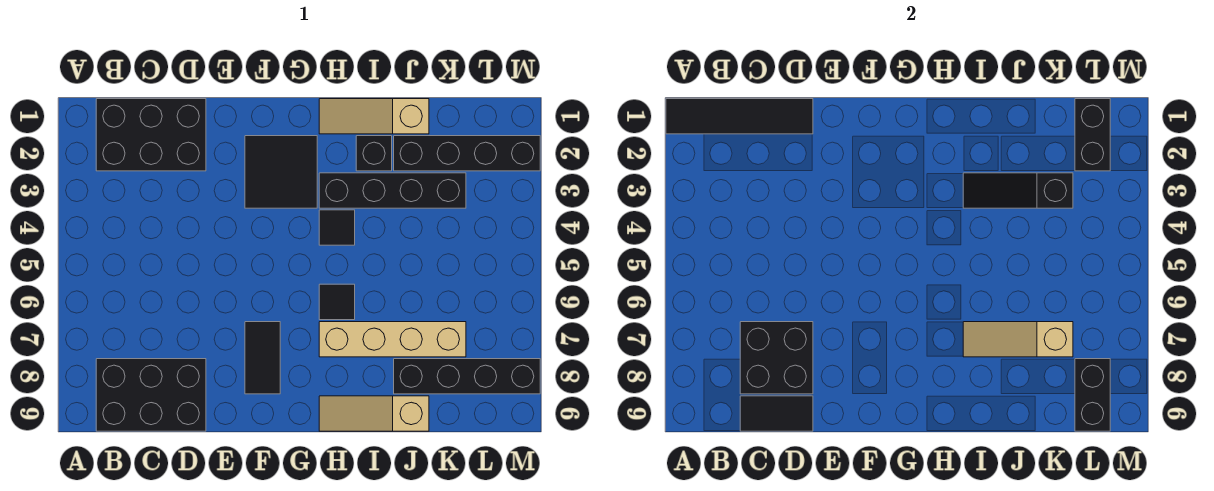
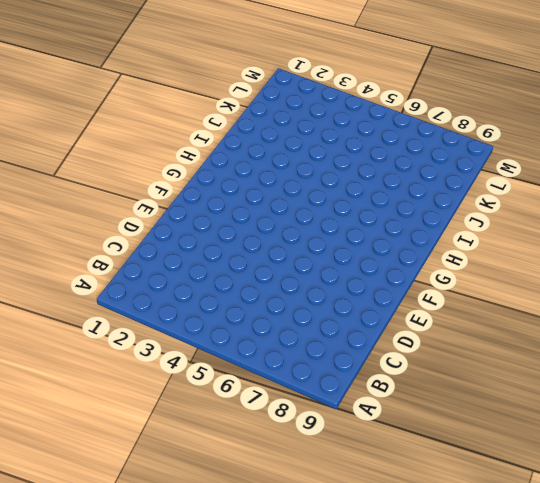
none -> black 2x3 brick [96,99,206,171]
none -> black 2x3 brick [96,359,206,431]
none -> black 2x2 tile [245,136,317,208]

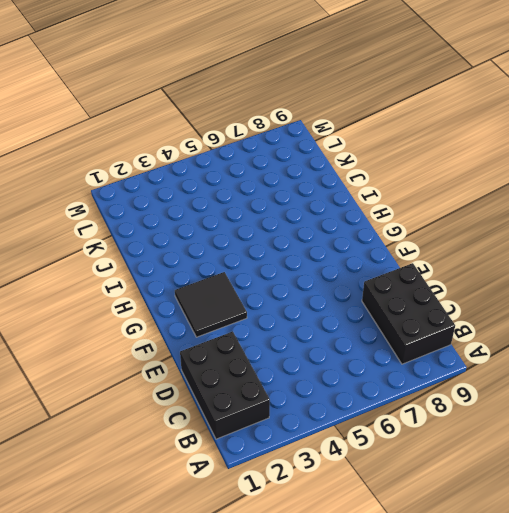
none -> black 1x2 tile [245,322,280,394]
none -> tan 1x3 slope [319,99,429,134]
none -> black 1x4 brick [319,173,466,208]

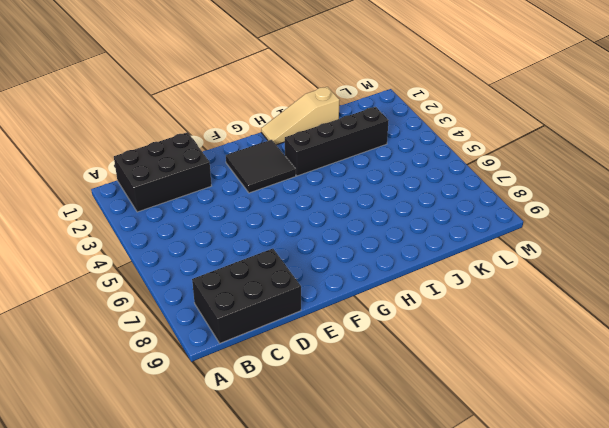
none -> black 1x2 tile [245,322,280,394]
none -> black 1x1 tile [319,210,355,245]
none -> black 1x1 tile [319,284,355,320]

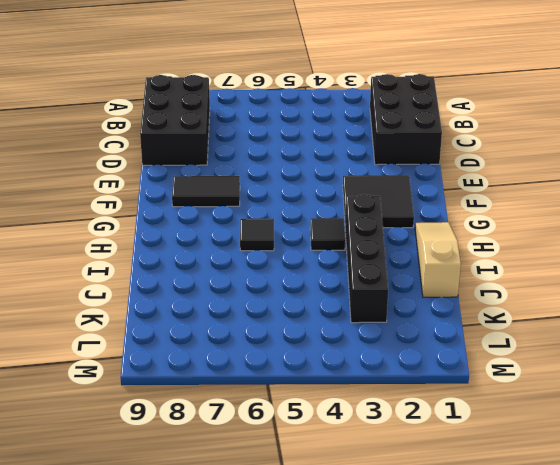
none -> tan 1x4 brick [319,322,466,357]
none -> tan 1x3 slope [319,396,429,431]
none -> black 1x1 brick [356,136,392,171]

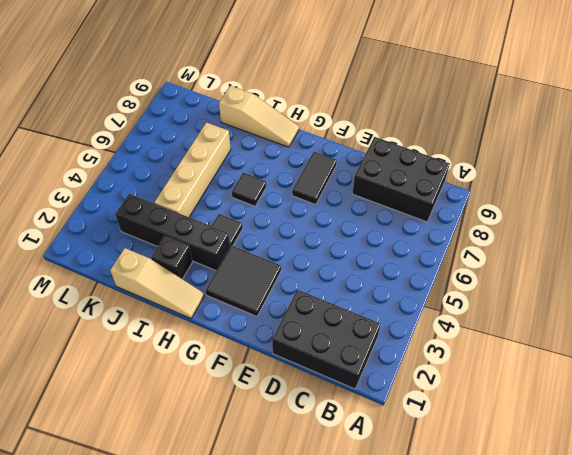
tan 1x4 brick [154,122,231,217] -> tan 1x4 brick turned to [319,322,466,357]
none -> black 1x4 brick [394,136,540,171]
none -> black 1x4 brick [394,359,540,394]
none -> black 1x4 tile [666,99,813,134]

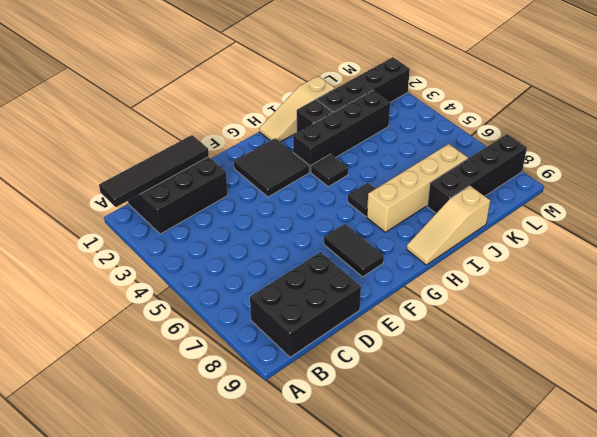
none -> black 2x2 brick [740,322,813,394]
none -> black 1x2 tile [740,396,813,431]
none -> black 1x3 slope [963,173,1073,208]

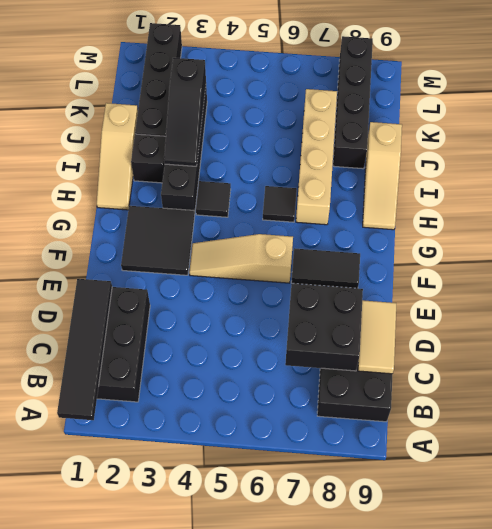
tan 1x2 tile [358,300,396,374] -> black 1x2 tile [740,396,813,431]
tan 1x3 slope [189,234,293,283] -> tan 1x3 slope turned to [963,322,1073,357]
none -> black 1x2 brick [1075,99,1110,171]
none -> black 1x2 brick [1075,359,1110,431]

